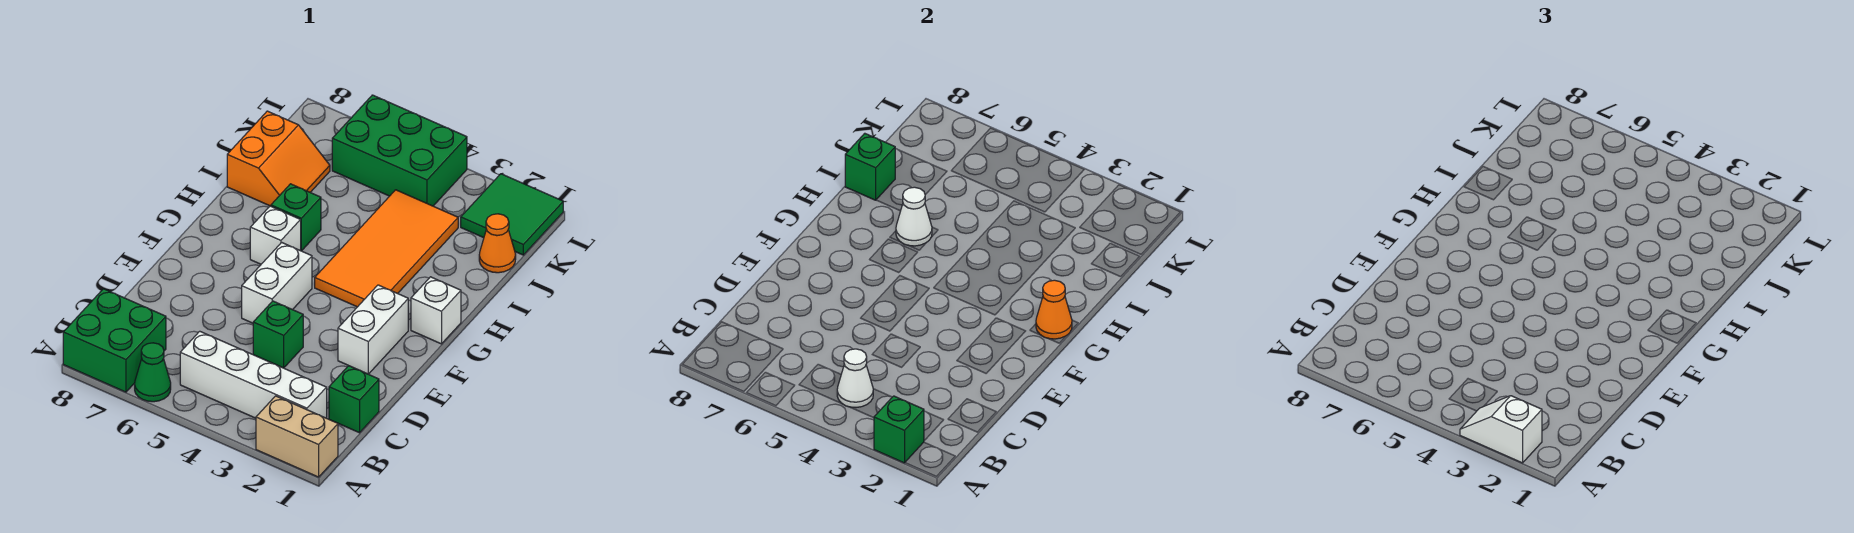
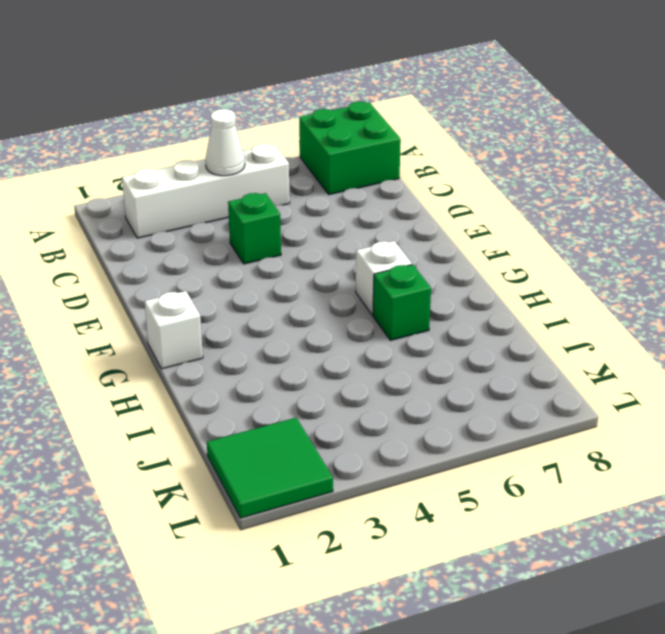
none -> tan 1x2 brick [256,396,338,477]
none -> green 1x1 cone [135,343,171,402]
none -> green 1x1 brick [329,366,379,433]

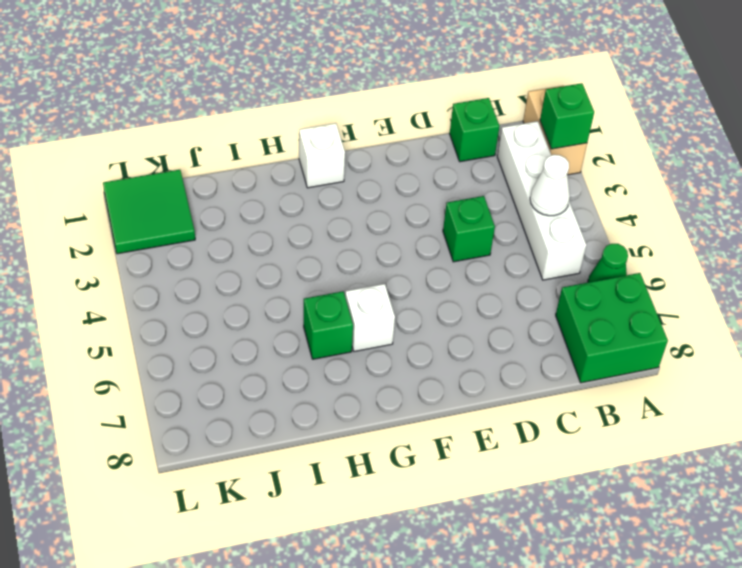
none -> white 1x2 brick [338,285,408,374]
none -> white 1x2 brick [242,242,312,323]
none -> orange 2x4 tile [315,190,458,307]

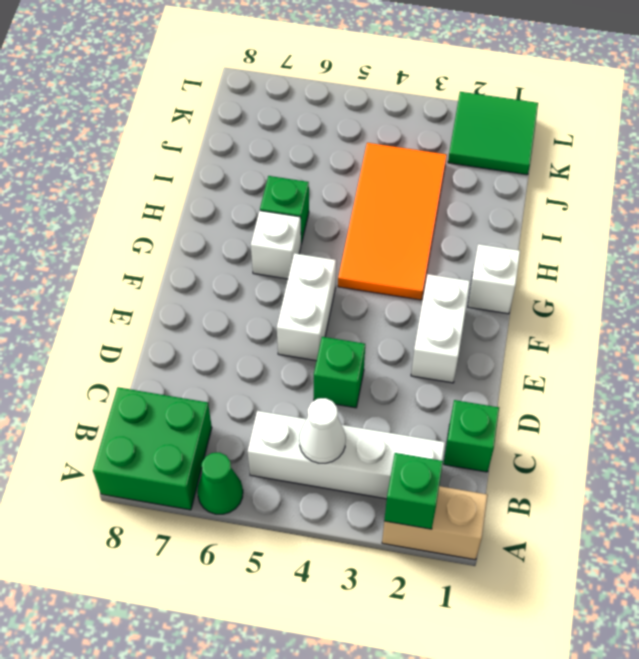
none -> orange 2x2 slope [227,111,330,206]
none -> orange 1x1 cone [479,214,516,273]
none -> green 2x3 brick [332,95,467,206]

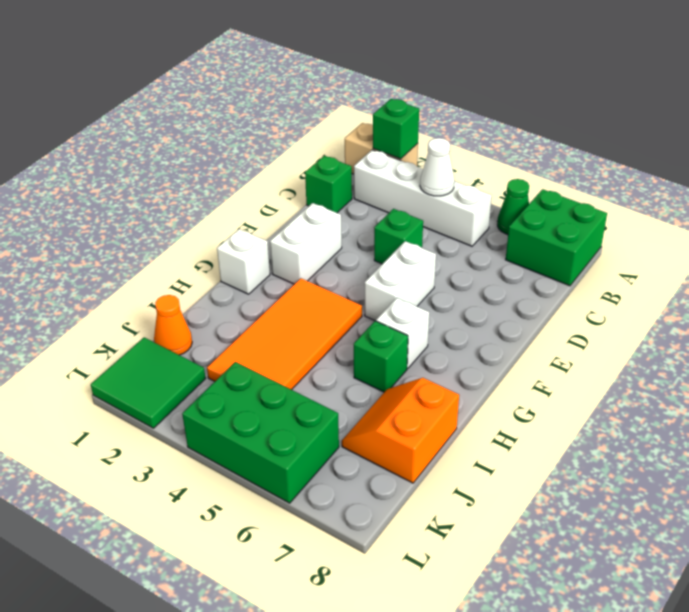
none -> orange 1x1 cone [1036,280,1072,339]
none -> white 1x1 cone [896,187,932,246]
none -> green 1x1 brick [845,133,895,200]

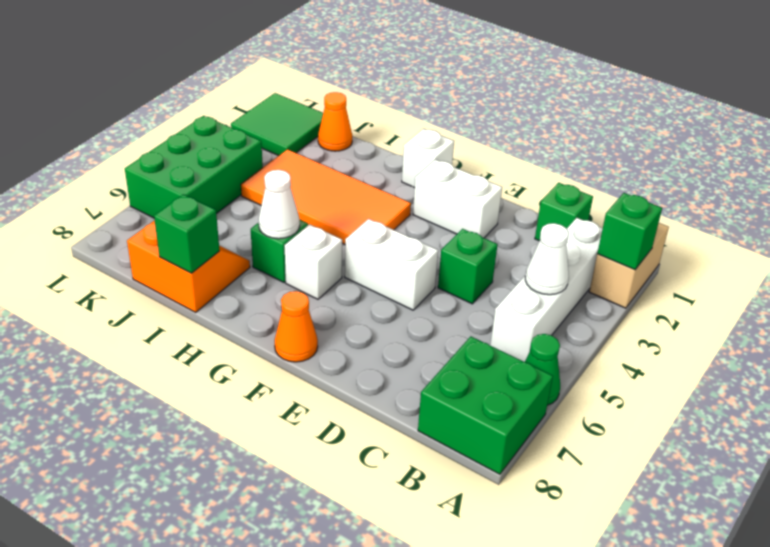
orange 1x1 cone [275,291,318,362] -> orange 1x1 cone moved to [1036,280,1072,339]
none -> white 1x2 slope [1460,396,1542,463]

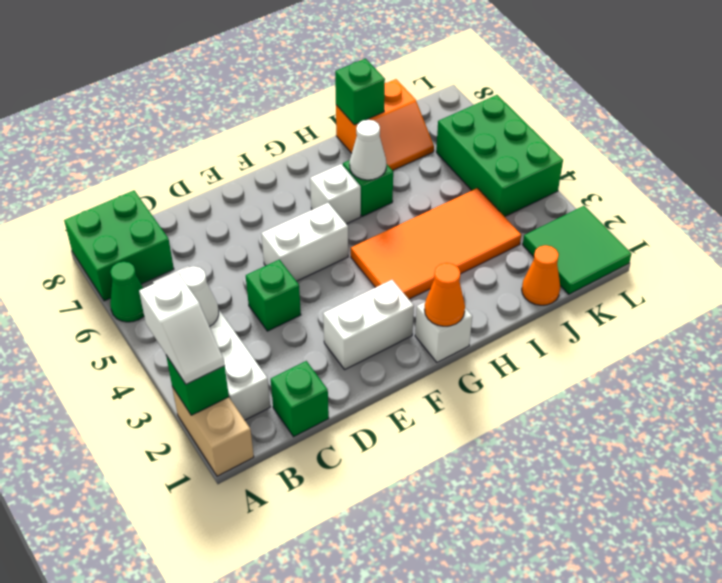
white 1x2 slope [139,273,225,384] -> white 1x2 slope turned to [1460,396,1542,463]

